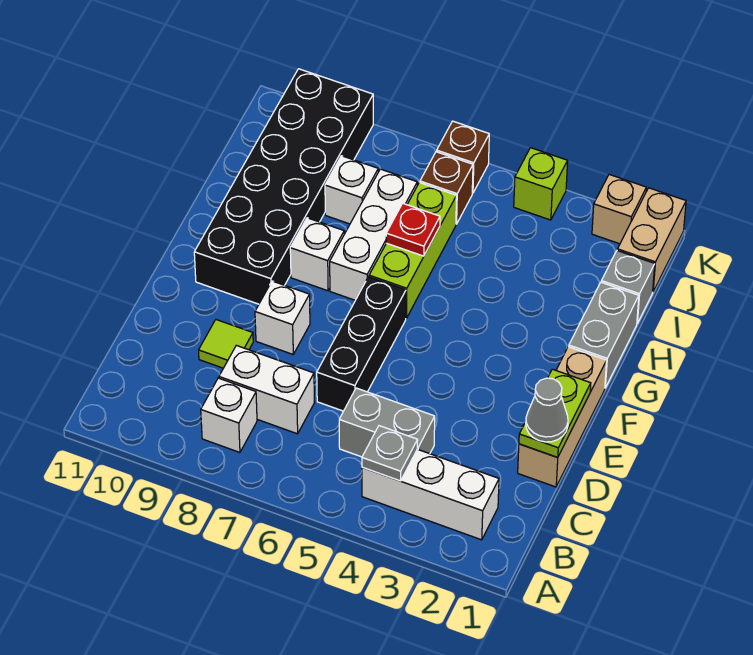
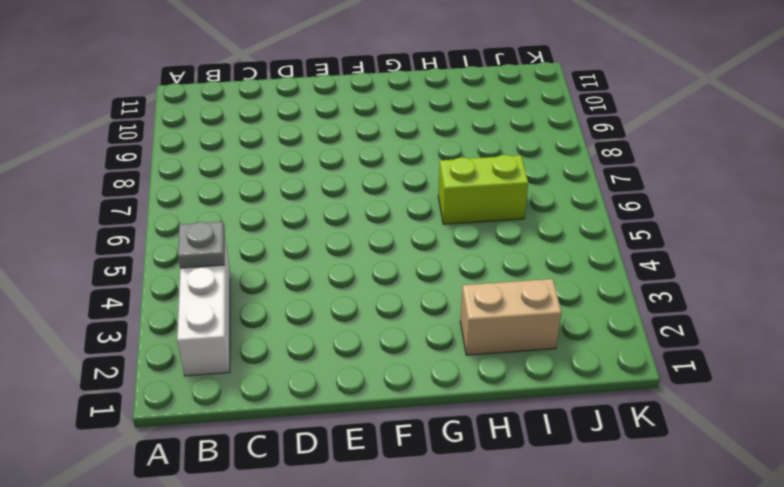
tan 1x2 brick [460,279,562,355] -> tan 1x2 brick moved to [617,188,686,291]
lime 1x2 brick [438,155,528,224] -> lime 1x3 brick [369,183,456,318]
none -> white 1x1 brick [201,378,257,452]
none -> grey 1x2 brick [339,388,435,457]
none -> white 1x2 brick [219,345,314,434]

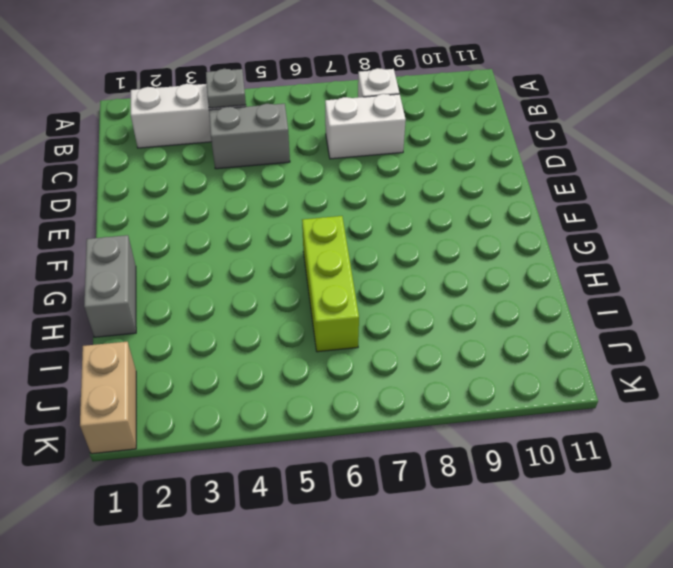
none -> tan 1x3 brick [518,347,607,487]
none -> black 1x3 brick [317,277,406,411]
none -> lime 1x1 tile [199,320,253,368]

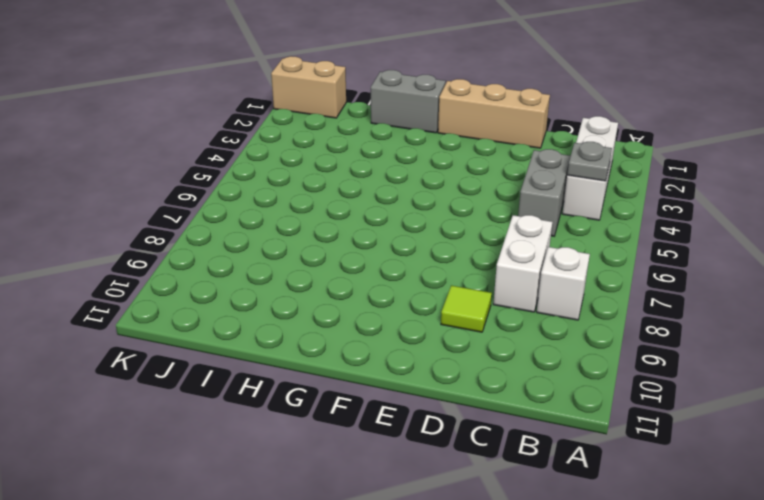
none -> black 1x3 brick [317,277,406,411]
none -> white 1x1 brick [255,281,310,354]
none -> black 2x6 brick [194,69,373,304]

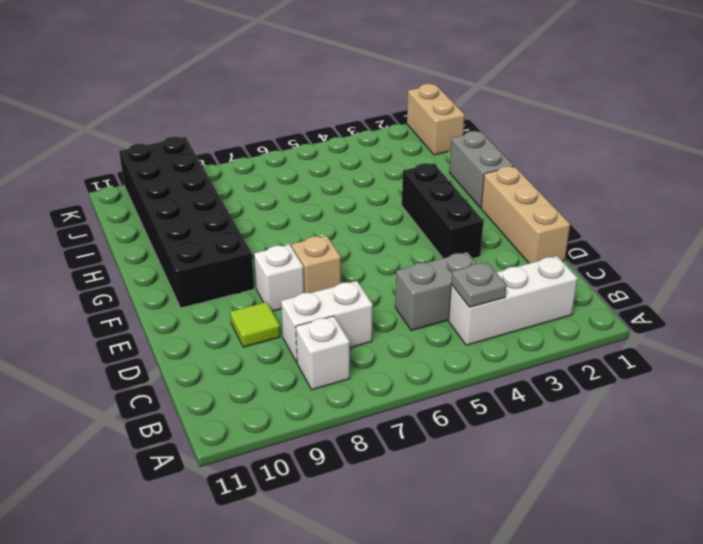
black 1x3 brick [402,163,483,258] -> black 1x3 brick moved to [317,277,406,411]
tan 1x1 brick [292,236,341,293] -> tan 1x1 brick moved to [592,175,646,244]
none -> lime 1x3 brick [369,183,456,318]
none -> white 1x3 brick [330,169,417,300]
none -> white 1x1 brick [290,218,344,291]

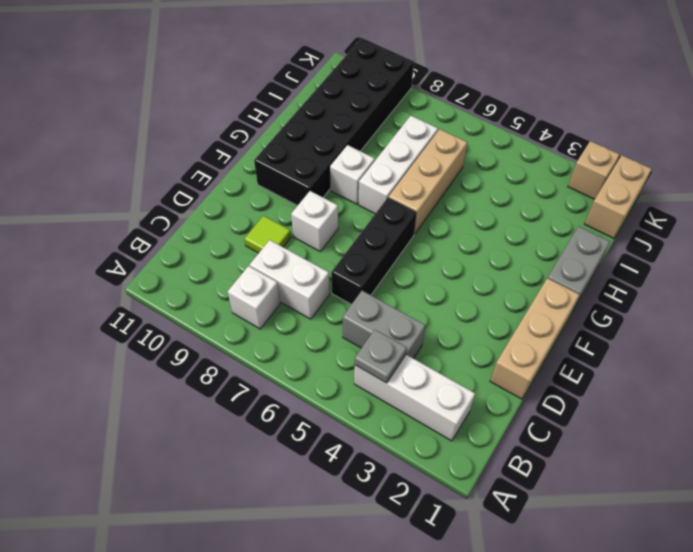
tan 1x3 brick [389,129,467,234] -> lime 1x3 brick [369,183,456,318]
none -> grey 1x1 brick [601,251,655,323]
none -> white 1x1 brick [325,156,378,224]
none -> brown 1x1 brick [420,152,473,224]

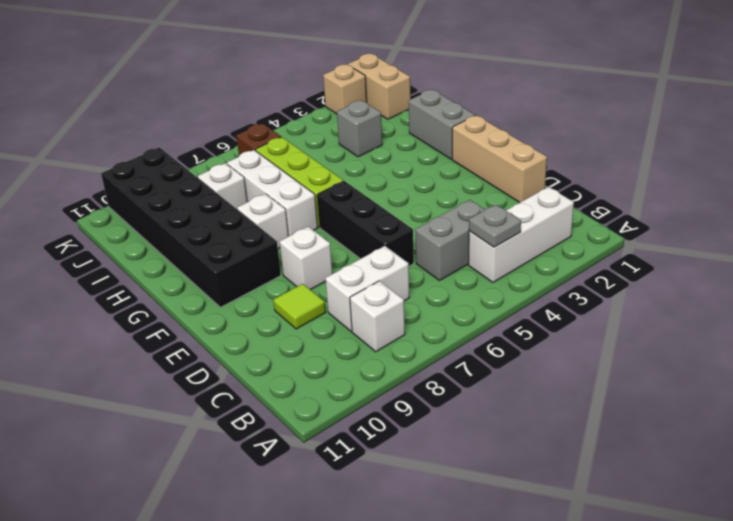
grey 1x1 brick [337,100,382,157] -> grey 1x1 brick moved to [601,251,655,323]
none -> lime 1x1 brick [514,148,568,220]
none -> brown 1x1 brick [437,121,489,193]
none -> lime 1x2 plate [519,369,591,458]

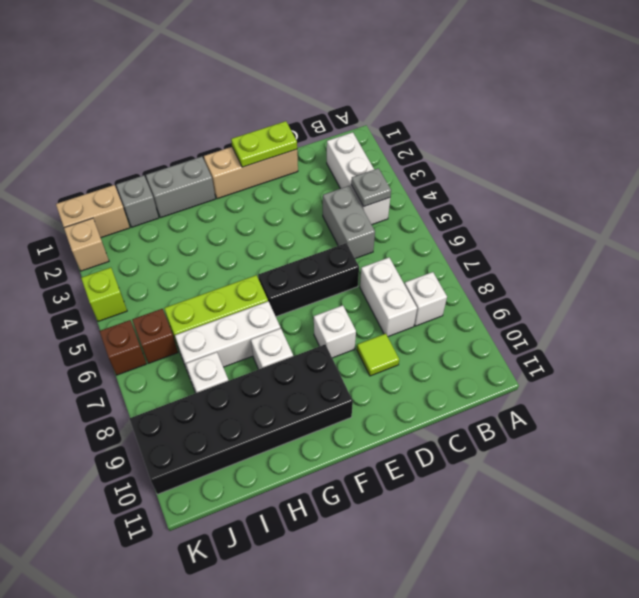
none -> red 1x1 plate [386,203,440,256]
none -> grey 1x1 cone [526,378,568,442]

